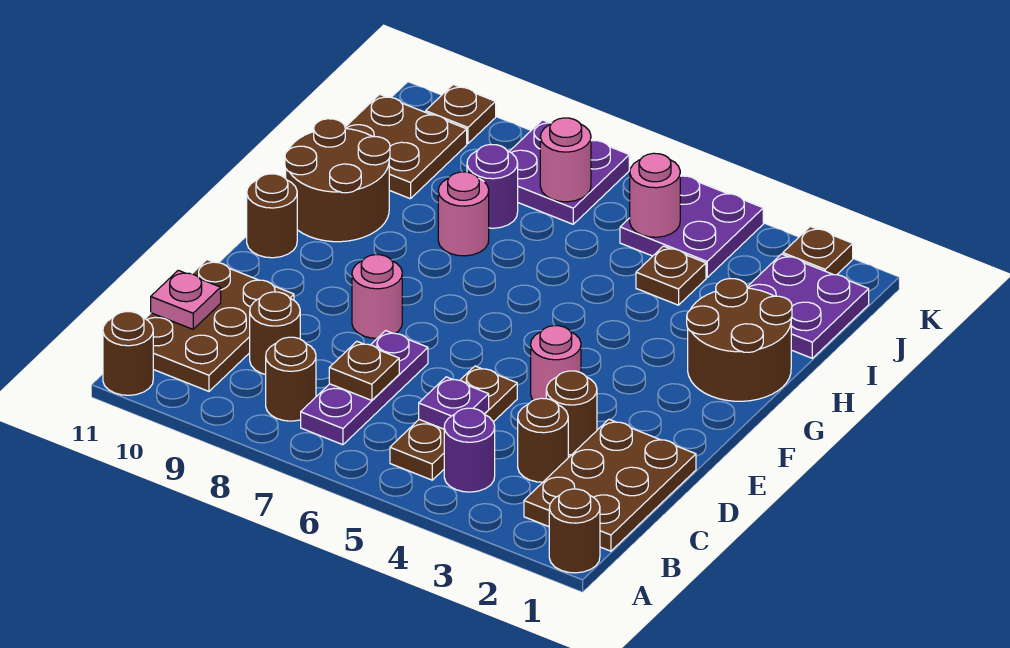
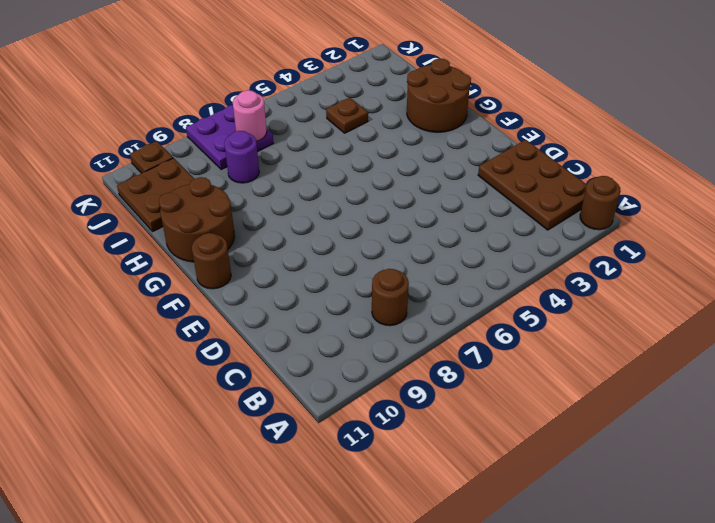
none -> brown 1x1 round brick [103,312,153,395]
none -> purple 1x1 round brick [444,408,495,492]
none -> brown 1x3 plate [390,366,517,480]
none -> purple 1x3 plate [301,331,428,445]

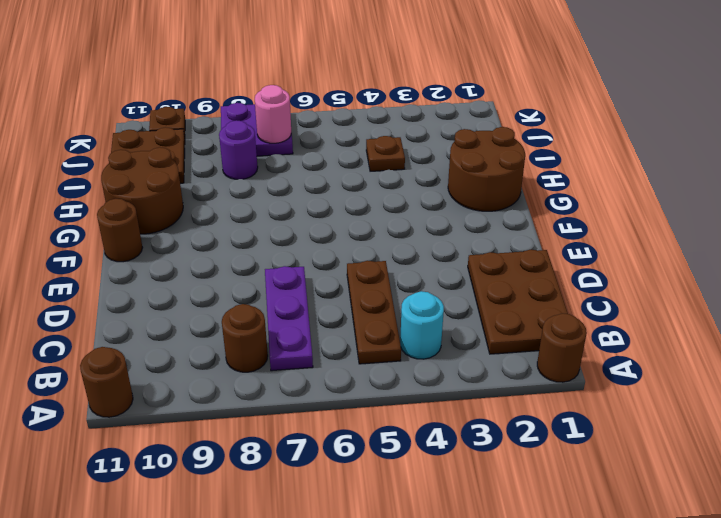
cyan 1x1 round brick [400,291,444,359] -> purple 1x1 round brick [444,408,495,492]
none -> brown 2x3 plate [145,260,294,391]
none -> brown 1x1 round brick [518,398,568,482]
none -> brown 1x1 round brick [250,292,300,375]
none -> brown 1x1 round brick [546,371,597,455]

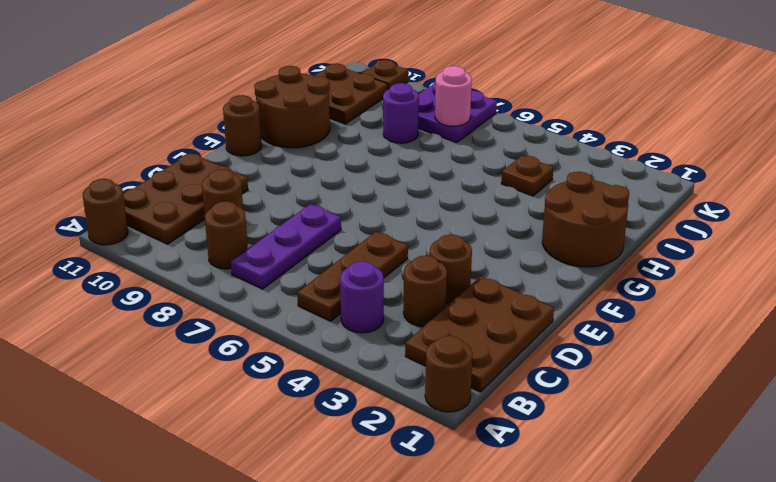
none -> pink 1x1 round brick [531,326,581,400]
none -> pink 1x1 round brick [352,255,402,338]
none -> pink 1x1 round brick [438,172,489,256]
none -> purple 2x2 plate [747,254,869,358]

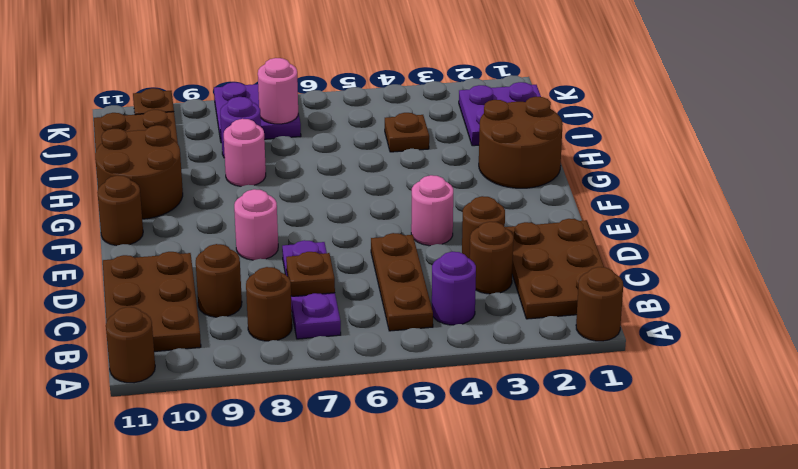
none -> purple 2x2 plate [620,175,763,277]
none -> brown 1x1 plate [783,227,853,275]
none -> purple 1x1 plate [419,377,489,429]
none -> pink 1x1 plate [151,270,221,329]

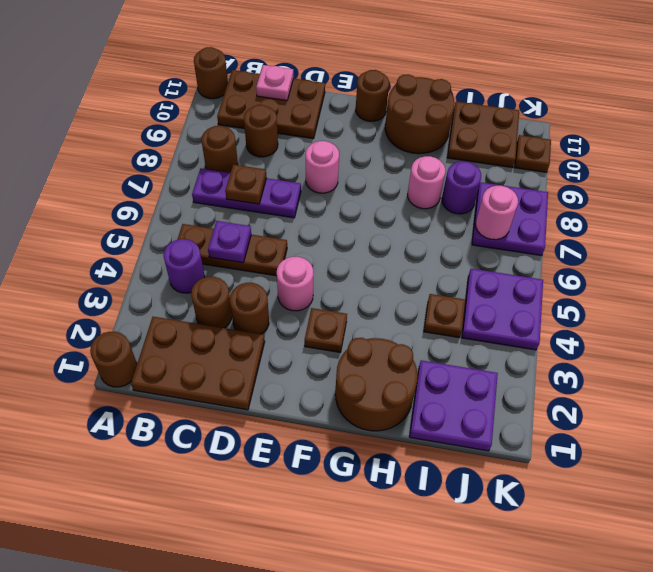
brown 1x1 plate [305,308,347,352] -> brown 1x1 plate moved to [783,227,853,275]
none -> pink 1x1 round brick [630,153,680,237]

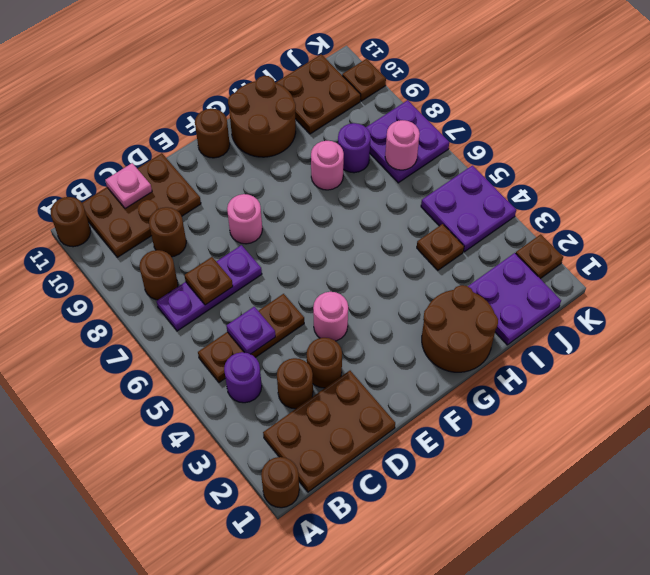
none -> pink 1x1 round brick [630,153,680,237]

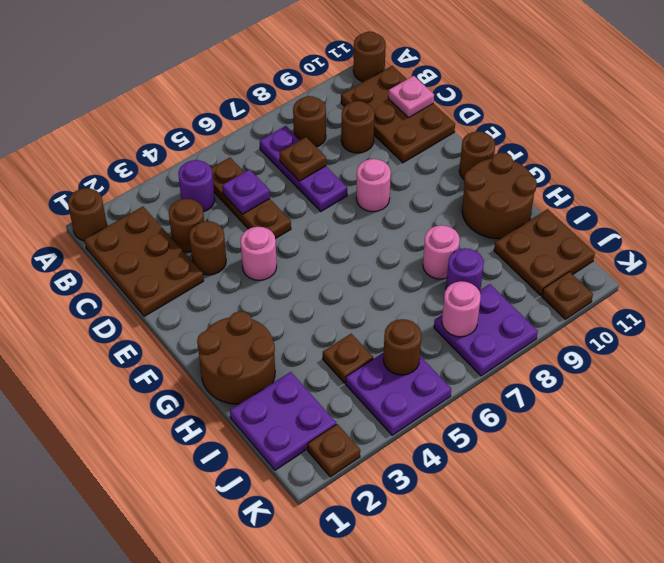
brown 1x1 round brick [383,319,421,375] -> pink 1x1 round brick [630,153,680,237]

